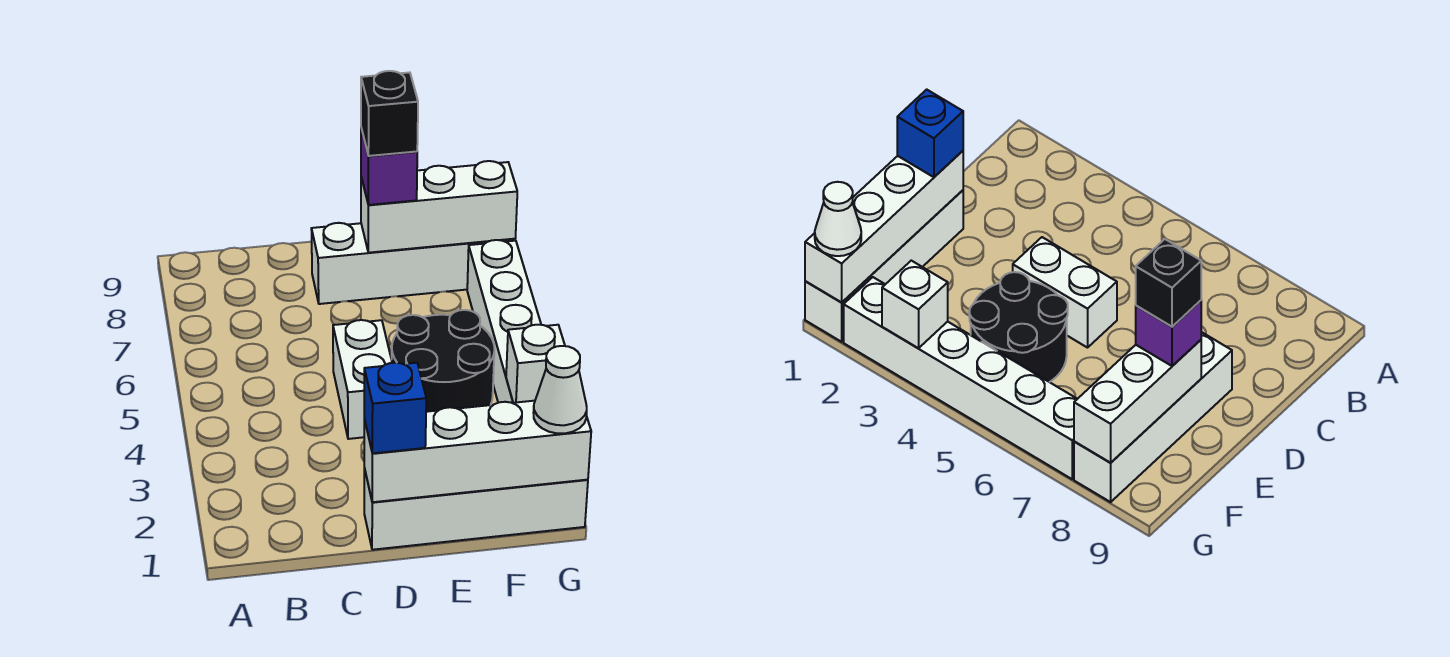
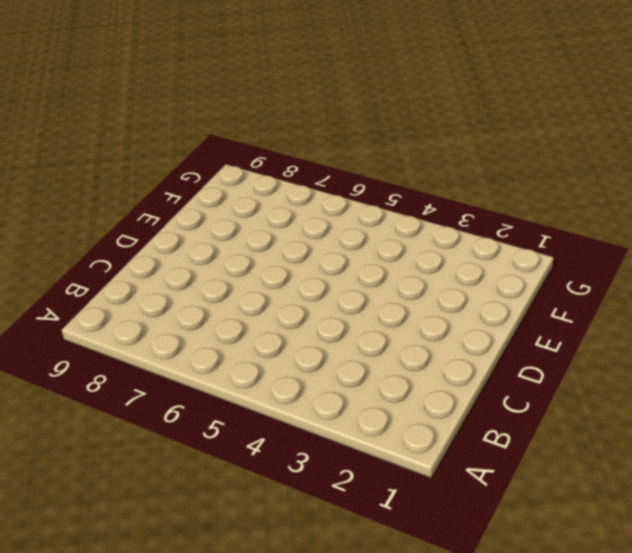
none -> white 1x4 brick [364,468,588,550]
none -> white 1x2 brick [333,320,392,439]
none -> white 1x4 brick [311,223,515,304]

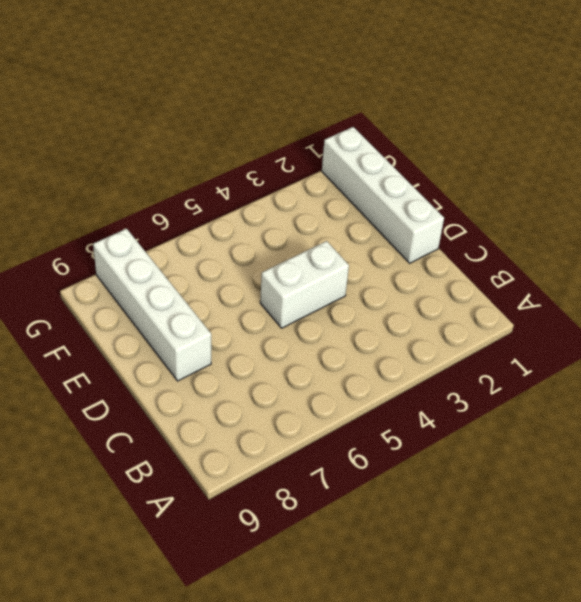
none -> black 2x2 round brick [392,310,494,412]
none -> white 1x6 brick [467,240,541,403]
none -> white 1x4 brick [364,401,591,502]

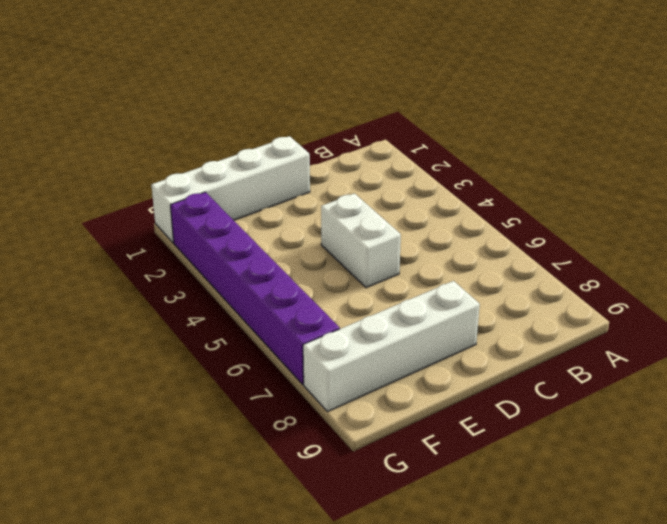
purple 1x6 brick [171,192,340,384] -> white 1x6 brick [467,240,541,403]
none -> black 2x2 round brick [392,310,494,412]
none -> white 1x4 brick [364,401,591,502]
none -> white 1x3 brick [361,161,517,253]

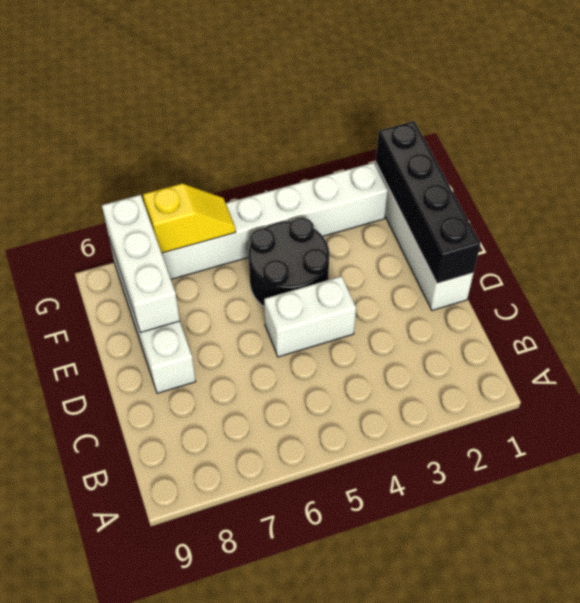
black 1x4 brick [376,121,480,283] -> white 1x4 brick [364,401,591,502]
yellow 1x2 slope [143,184,236,253] -> none
none -> white 1x1 brick [506,325,565,403]
none -> blue 1x1 brick [364,363,426,453]
none -> purple 1x1 brick [361,128,417,205]

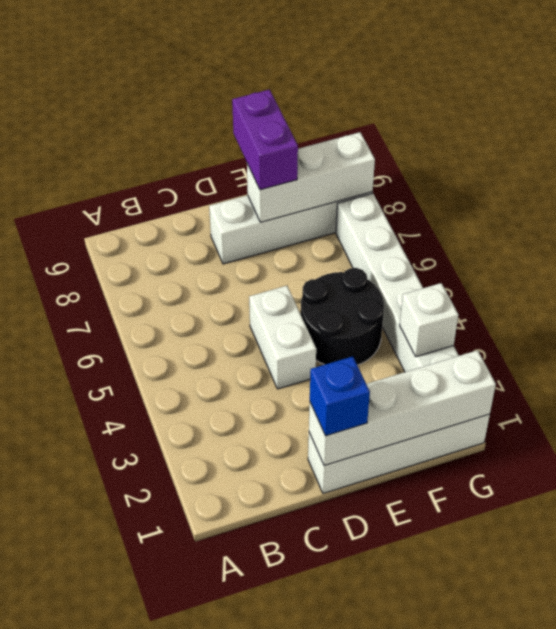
purple 1x2 brick [232,90,298,190] -> purple 1x1 brick [361,128,417,205]
none -> white 1x1 cone [533,346,587,433]
none -> black 1x1 brick [361,71,418,156]

